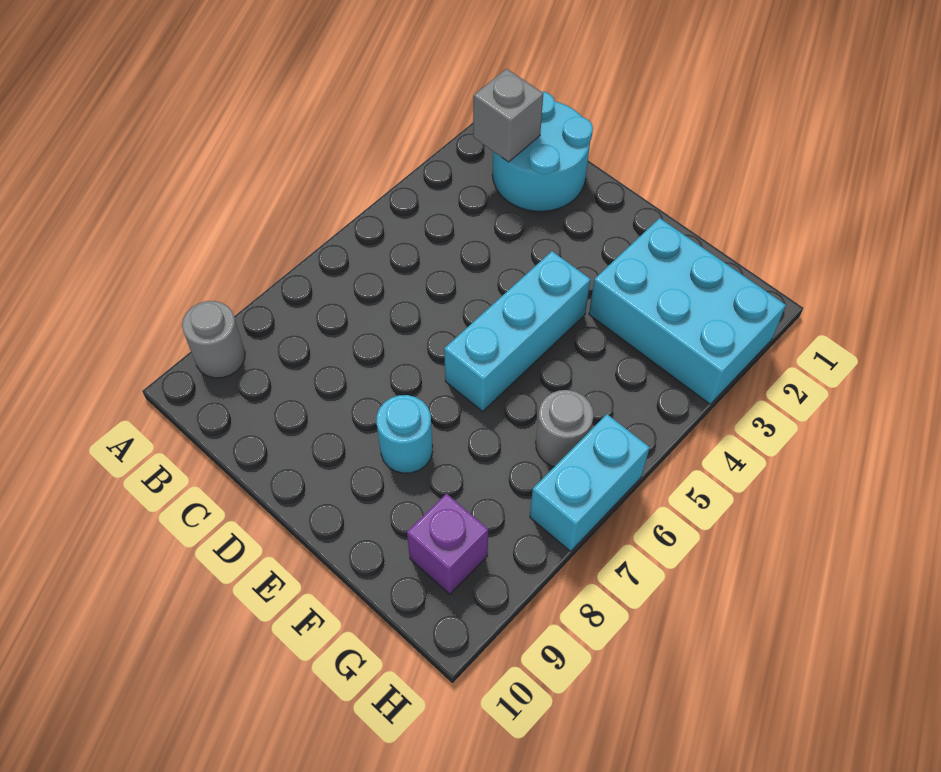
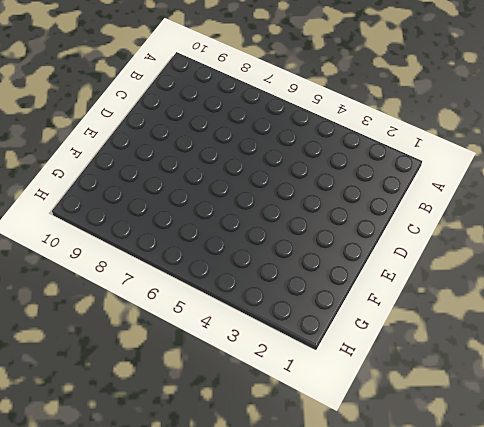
none -> grey 1x1 round brick [182,301,245,378]
none -> cyan 2x2 round brick [492,91,593,211]

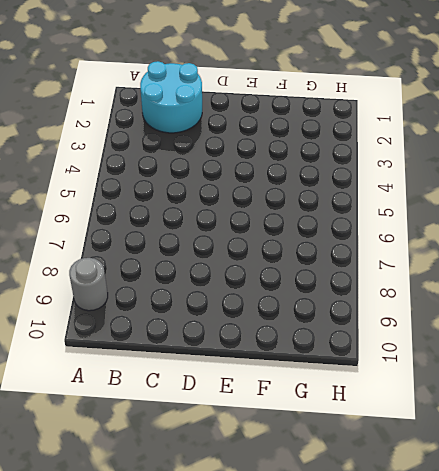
none -> cyan 1x3 brick [444,251,591,411]
none -> cyan 1x1 round brick [376,395,433,473]

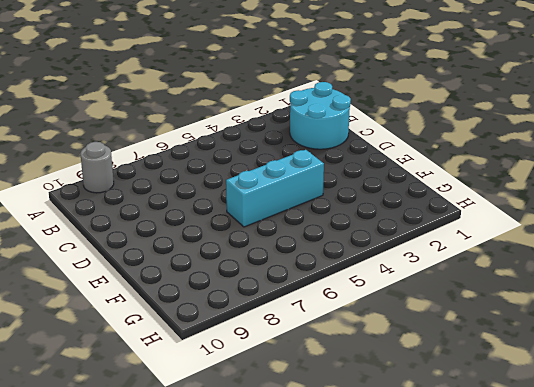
none -> cyan 1x1 round brick [376,395,433,473]
none -> cyan 2x3 brick [589,218,786,404]

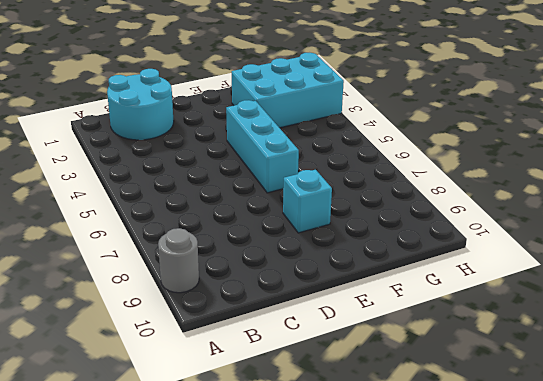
cyan 1x1 brick [283,170,332,233] -> cyan 1x1 round brick [376,395,433,473]
none -> grey 1x1 round brick [536,390,594,467]
none -> purple 1x1 brick [407,494,488,594]

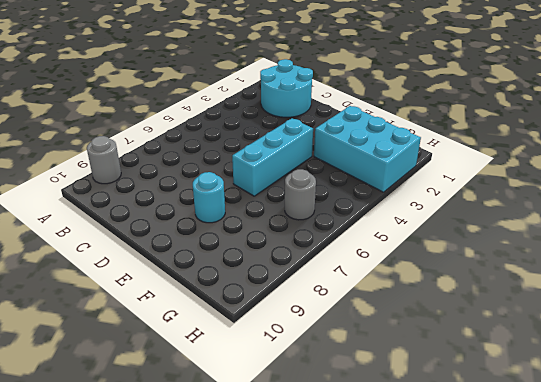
none -> purple 1x1 brick [407,494,488,594]
none -> cyan 1x2 brick [530,414,650,551]

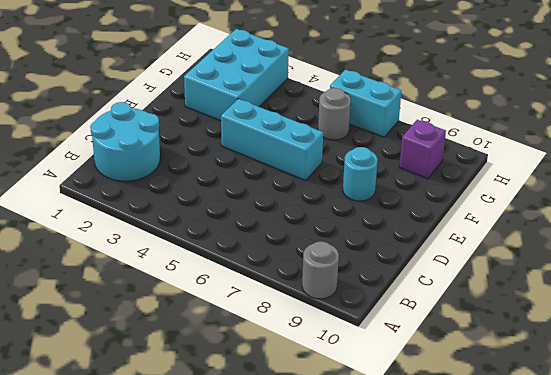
none -> grey 1x1 brick [473,69,543,162]

